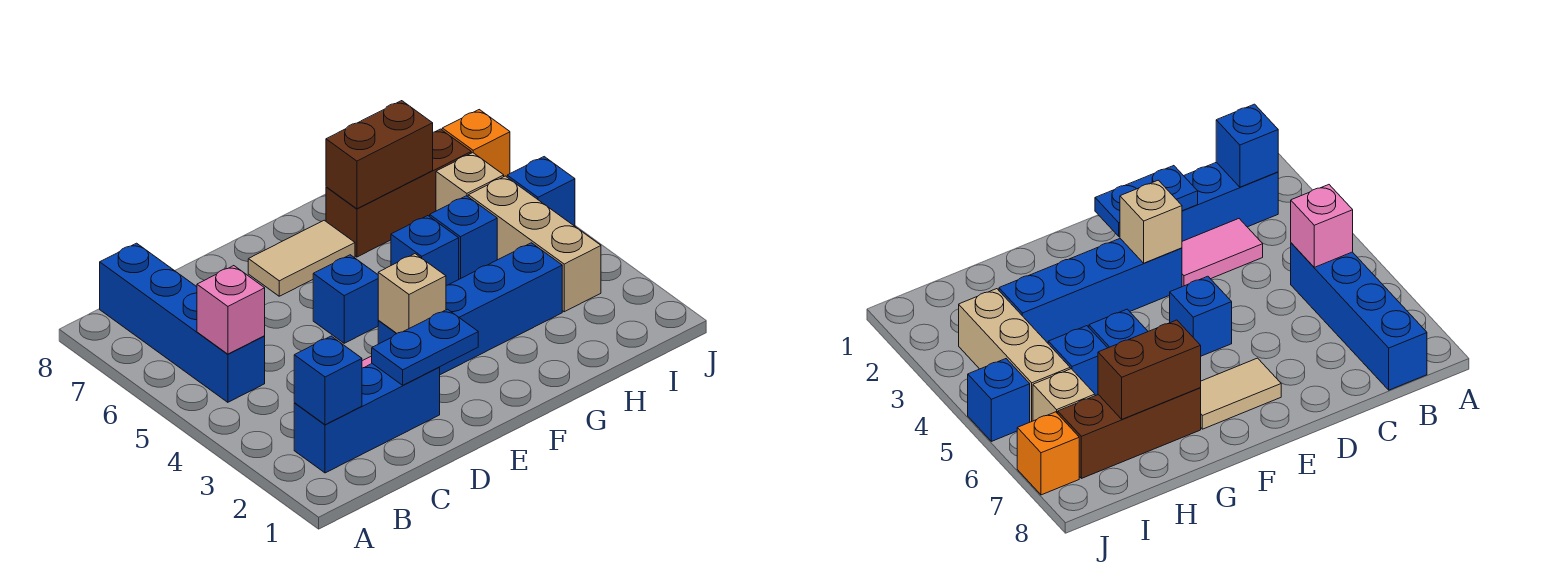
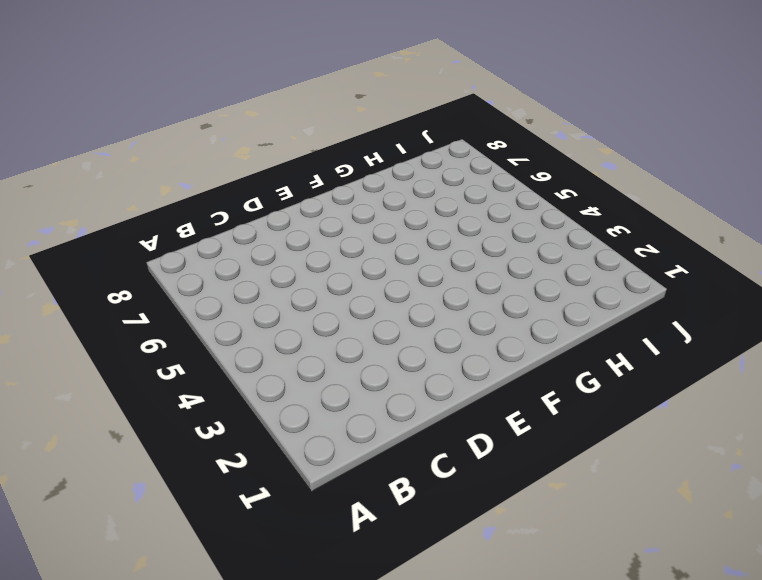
none -> blue 1x3 brick [294,364,440,473]
none -> blue 1x4 brick [100,243,265,402]
none -> pink 1x2 tile [1182,219,1263,287]

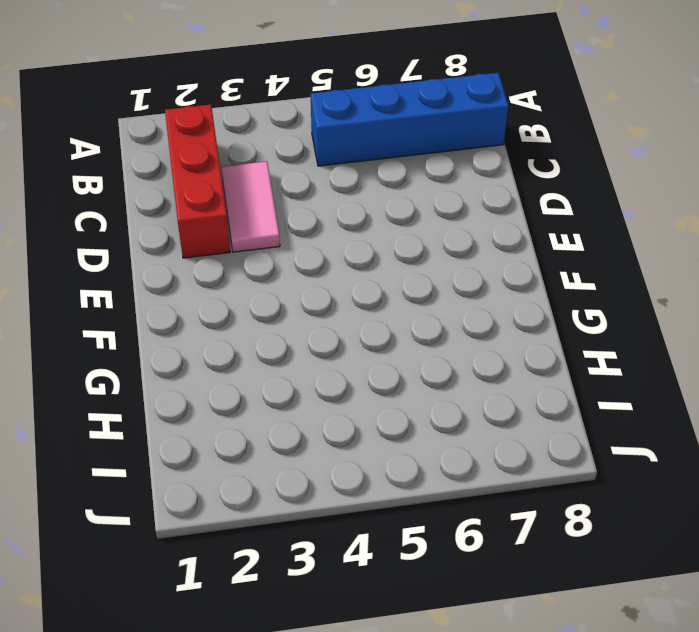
red 1x3 brick [165,104,230,258] -> blue 1x3 brick [294,364,440,473]
none -> blue 1x4 brick [378,243,562,375]
none -> blue 1x1 brick [313,255,378,343]
none -> tan 1x2 tile [248,220,355,296]

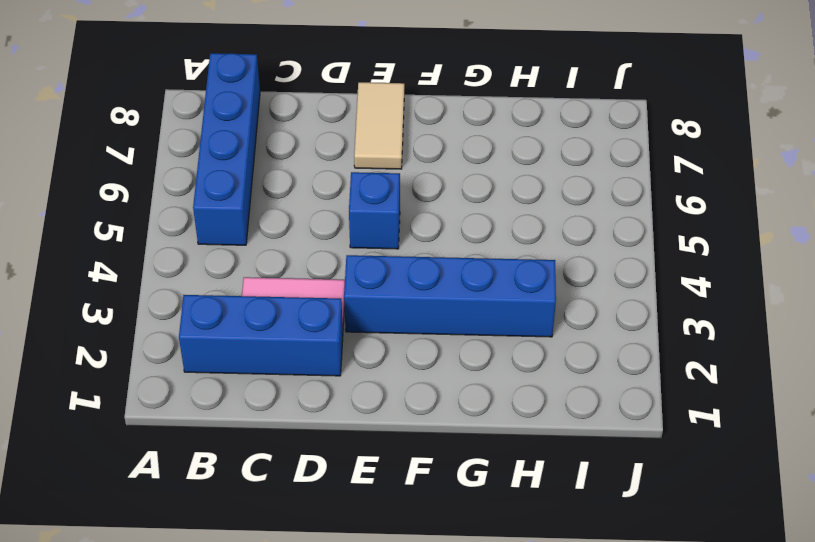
tan 1x2 tile [354,82,404,169] -> tan 1x2 tile turned to [248,220,355,296]
none -> blue 1x1 brick [391,216,459,285]
none -> brown 1x3 brick [326,129,471,257]
none -> blue 1x1 brick [430,196,497,279]

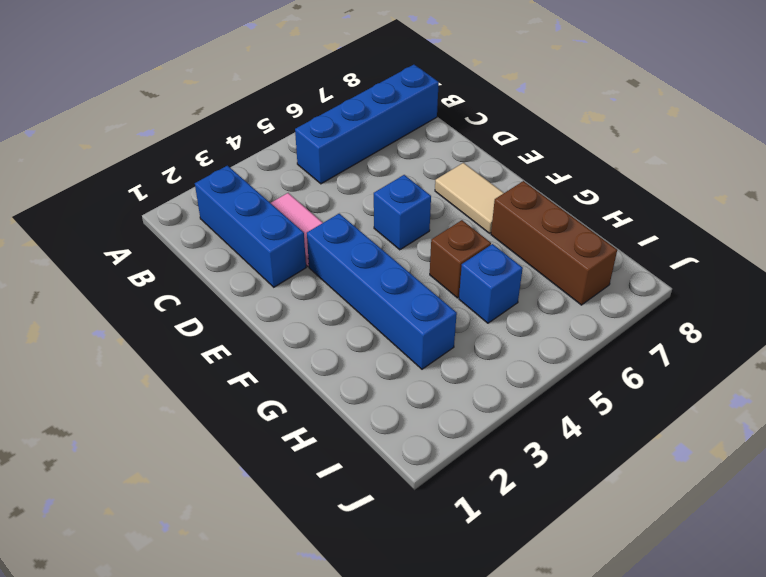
brown 1x1 brick [430,220,491,298] -> blue 1x1 brick [391,216,459,285]
none -> tan 1x3 brick [468,176,601,312]
none -> tan 1x1 brick [436,153,504,211]
none -> blue 1x1 brick [507,157,575,226]

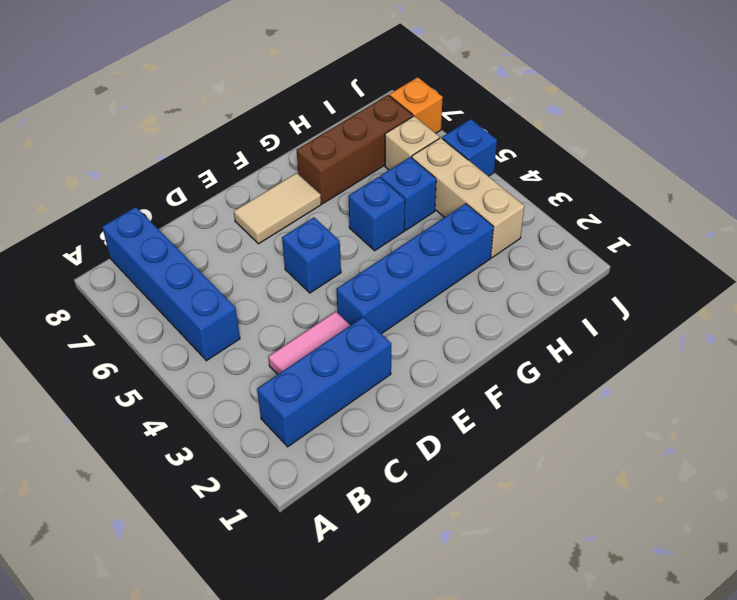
none -> blue 1x1 brick [294,336,362,425]
none -> pink 1x1 brick [197,266,265,354]
none -> blue 1x2 plate [372,309,478,385]

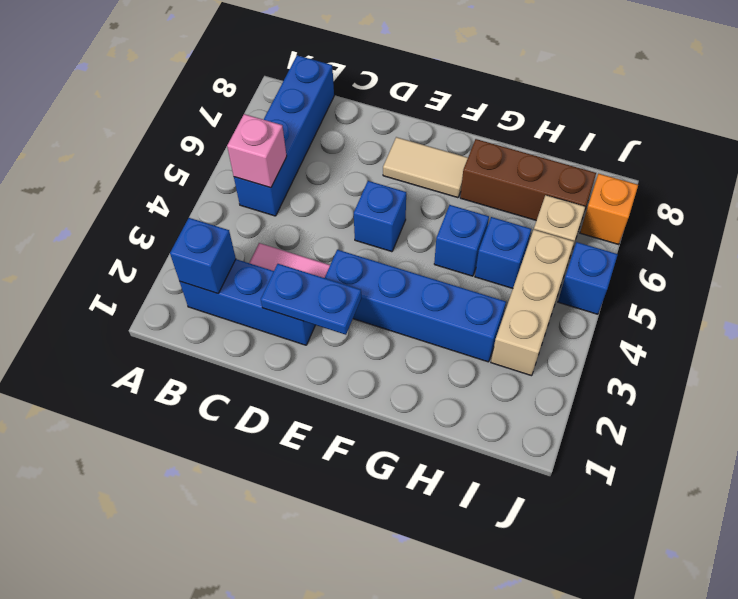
none -> tan 1x1 brick [378,254,446,333]
none -> brown 1x2 brick [326,101,433,209]

